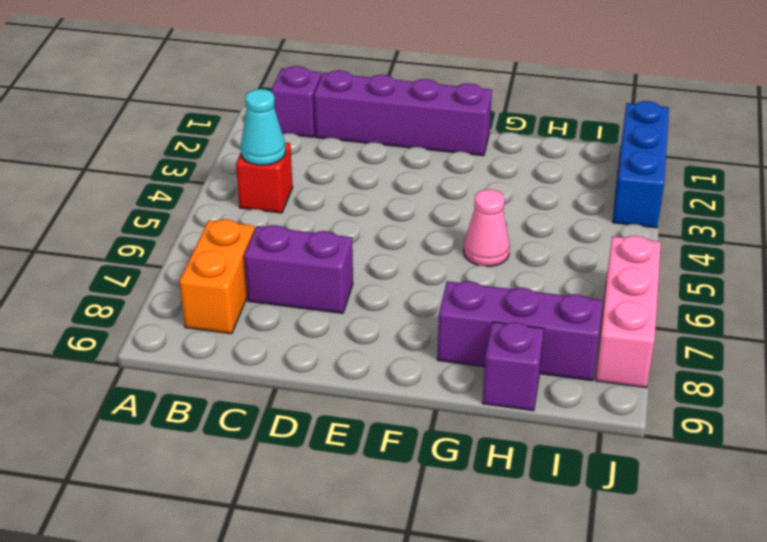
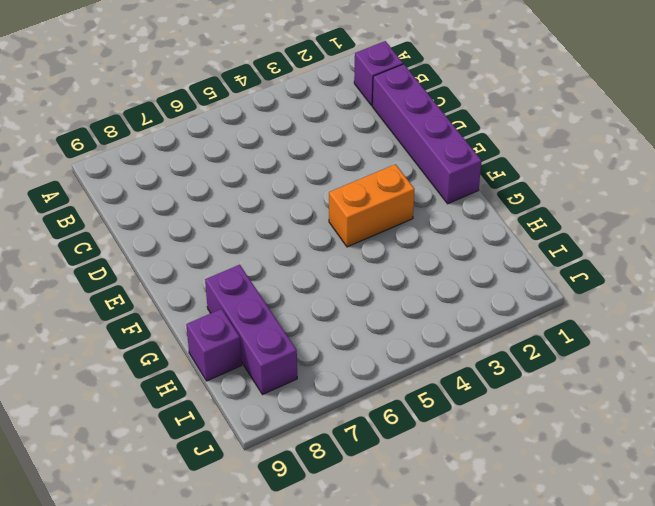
orange 1x2 brick [329,164,414,247] -> orange 1x2 brick moved to [179,219,255,334]
none -> red 1x1 brick [236,143,293,213]
none -> purple 1x2 brick [244,225,353,313]

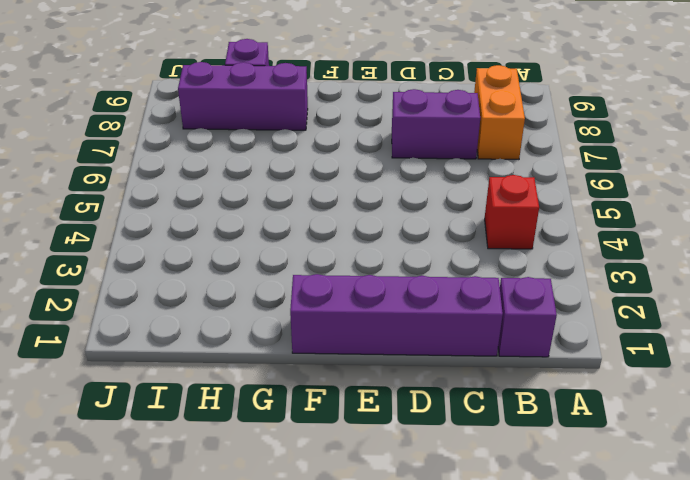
none -> pink 1x1 cone [464,189,510,266]
none -> blue 1x3 brick [613,101,669,228]

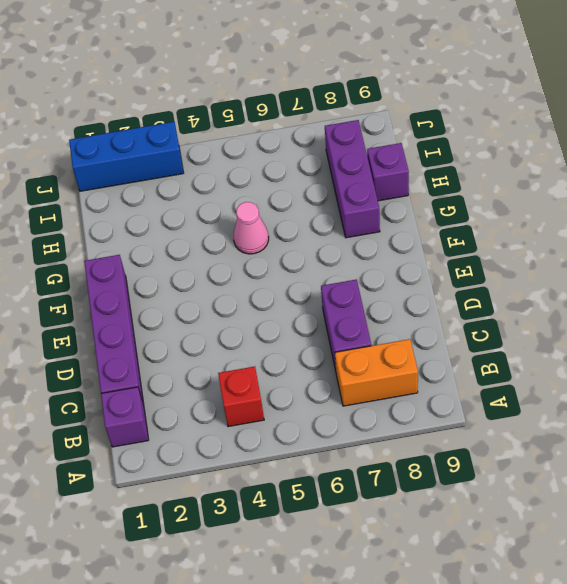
none -> pink 1x3 brick [596,236,661,388]
none -> cyan 1x1 cone [241,89,286,165]

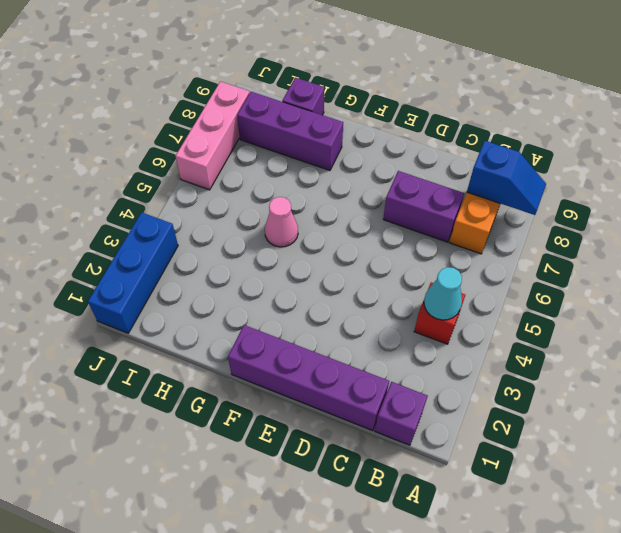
blue 1x2 slope [467,141,546,215] -> none

